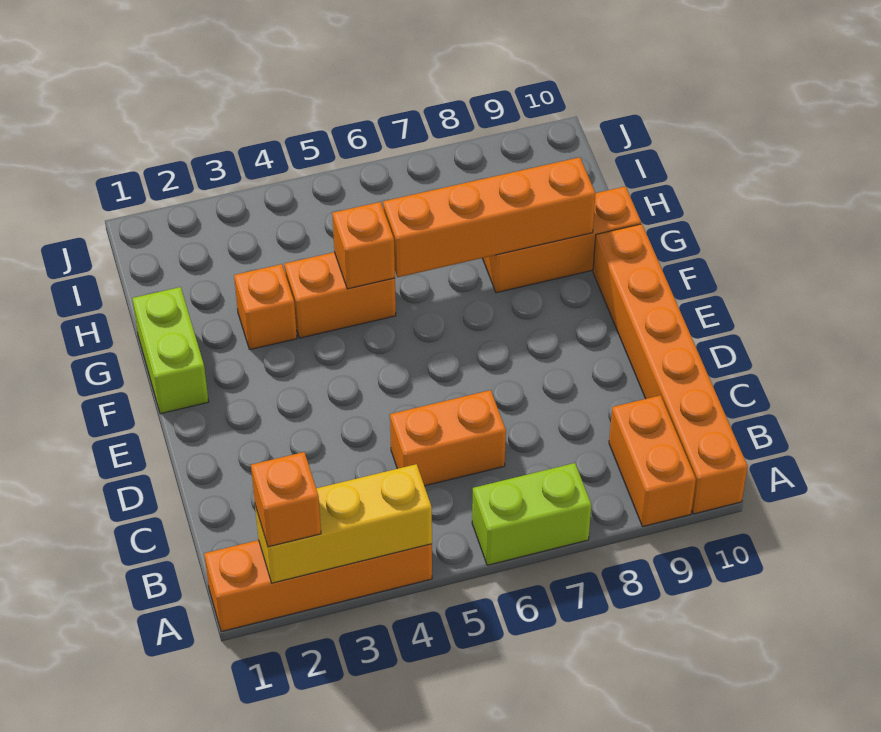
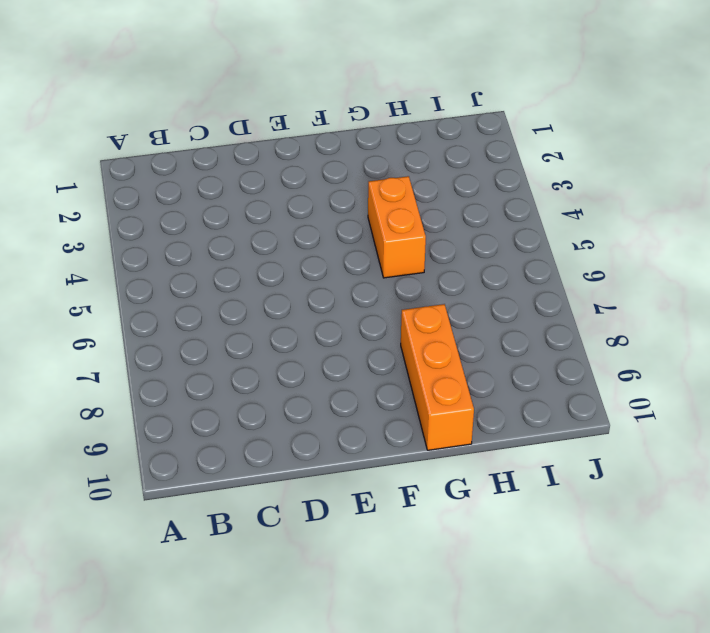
none -> orange 1x4 brick [204,540,432,632]
none -> lime 1x2 brick [472,463,591,565]
none -> orange 1x2 brick [609,395,696,527]

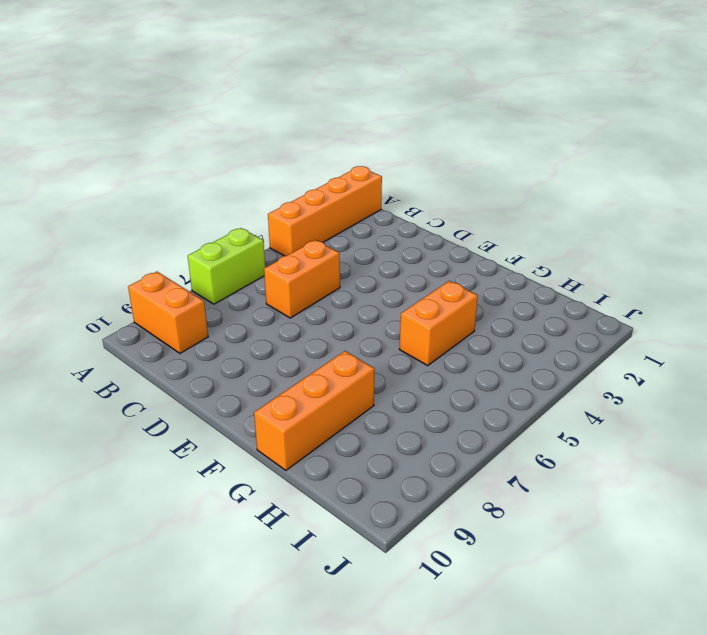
none -> orange 1x6 brick [593,224,748,514]
none -> lime 1x2 brick [132,287,209,414]
none -> orange 1x1 brick [234,264,297,350]

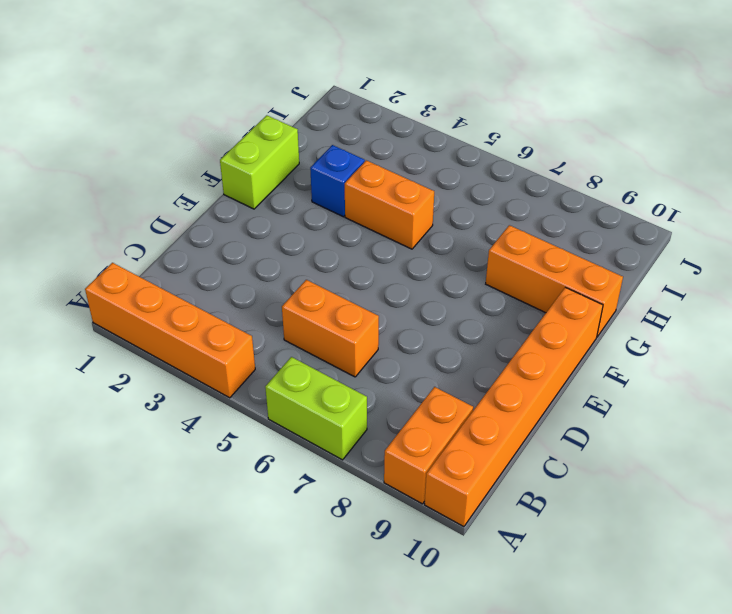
blue 1x1 brick [310,145,365,217] -> orange 1x1 brick [234,264,297,350]
none -> yellow 1x3 brick [255,464,432,583]
none -> orange 1x1 brick [332,202,395,289]
none -> orange 1x4 brick [383,157,596,277]

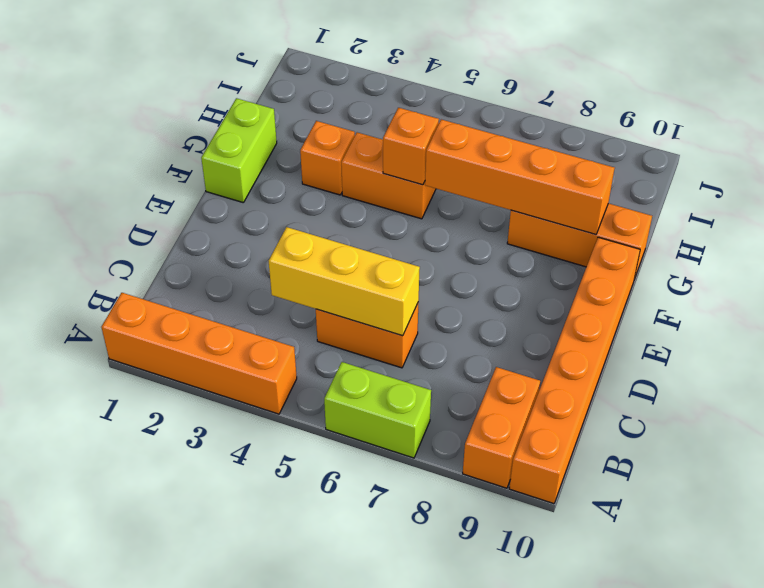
yellow 1x3 brick [269,227,420,336] -> yellow 1x3 brick moved to [255,464,432,583]
none -> orange 1x1 brick [251,452,321,547]

